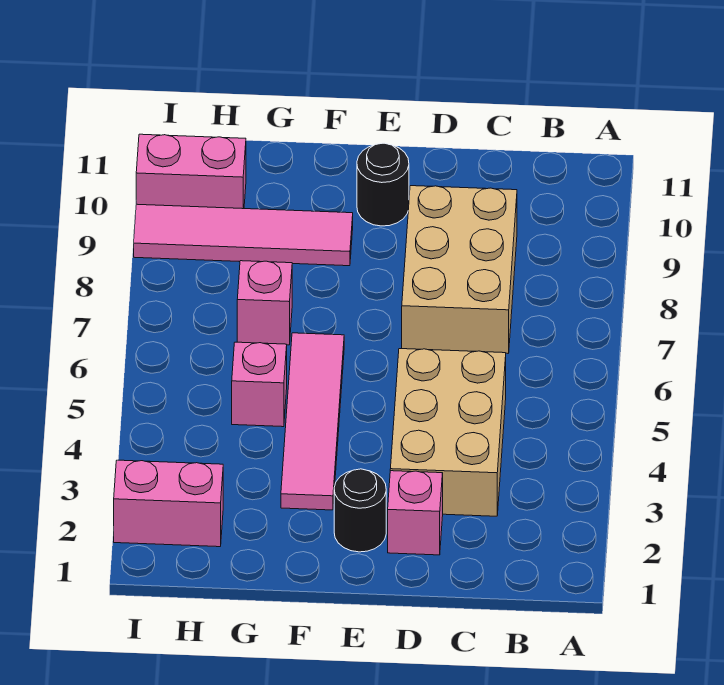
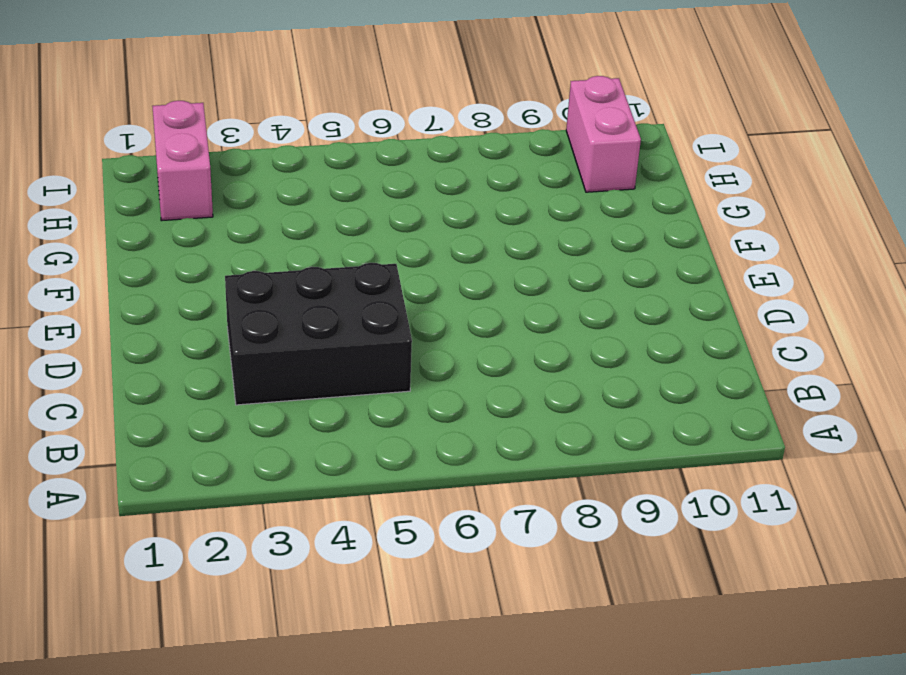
black 2x3 brick [225,263,412,405] -> tan 2x3 brick [390,349,506,516]
none -> tan 2x3 brick [402,186,517,353]
none -> pink 1x1 brick [388,471,443,555]

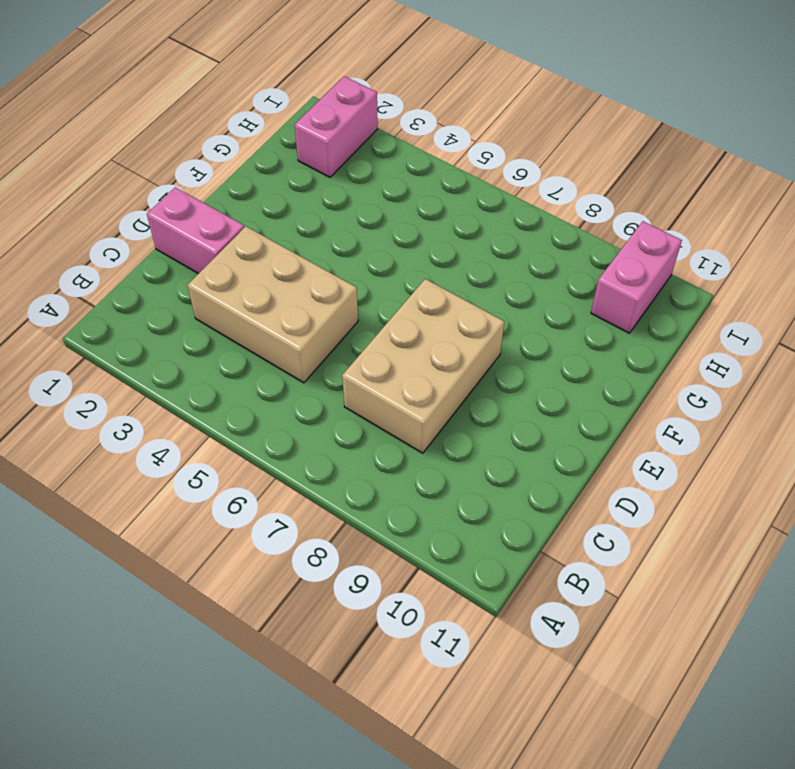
tan 2x3 brick [342,279,504,453] -> tan 2x3 brick turned to [402,186,517,353]
pink 1x2 brick [147,187,244,274] -> pink 1x1 brick [388,471,443,555]
none -> black 1x1 round brick [334,469,386,552]
none -> black 1x1 round brick [357,143,409,226]

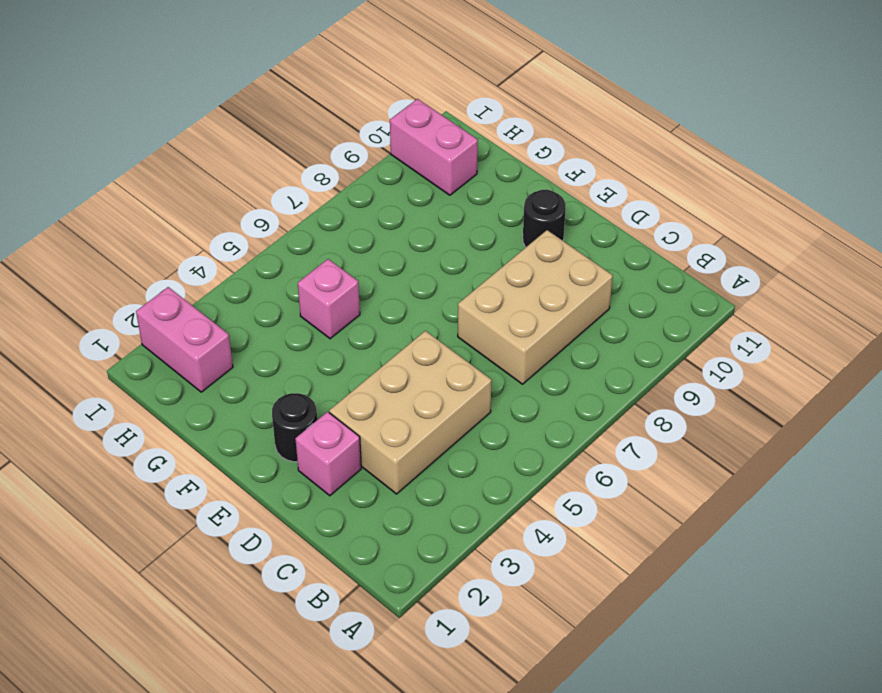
none -> pink 1x4 tile [281,333,344,510]
none -> pink 1x4 tile [134,204,353,266]

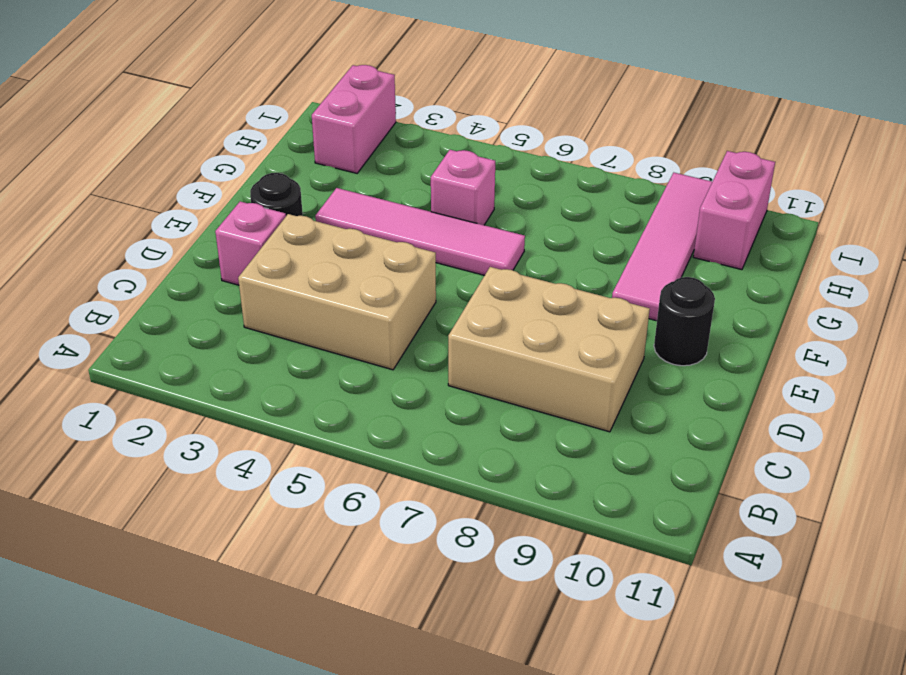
none -> pink 1x1 brick [237,261,292,345]

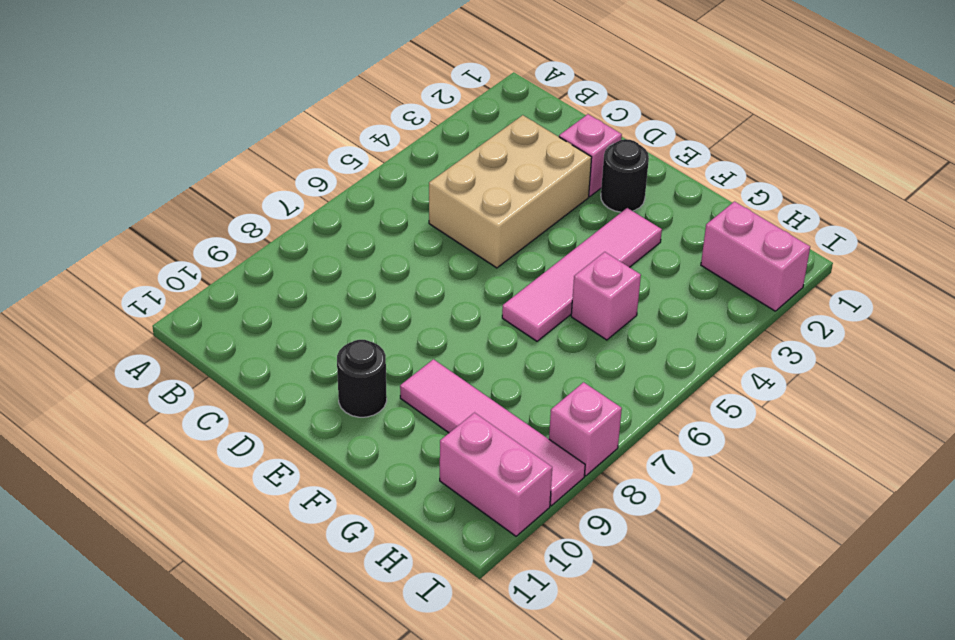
pink 1x1 brick [549,382,622,476] -> pink 1x1 brick moved to [237,261,292,345]
none -> tan 2x3 brick [402,186,517,353]

